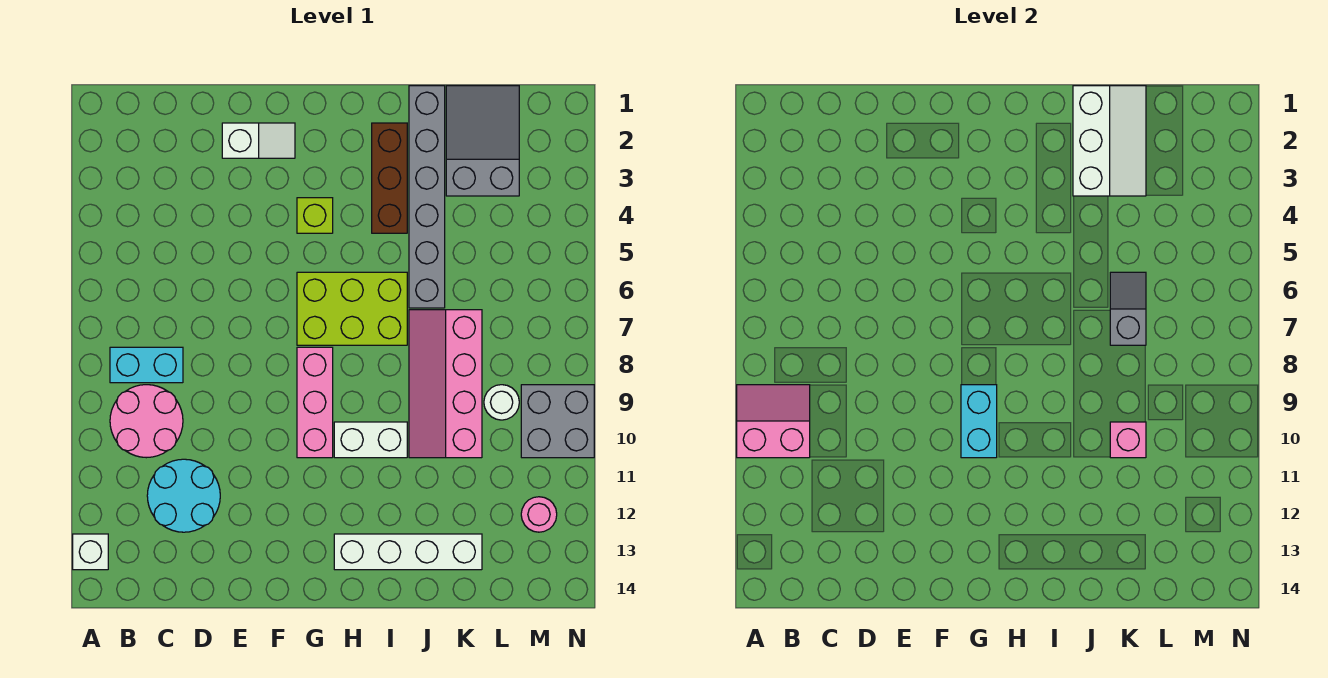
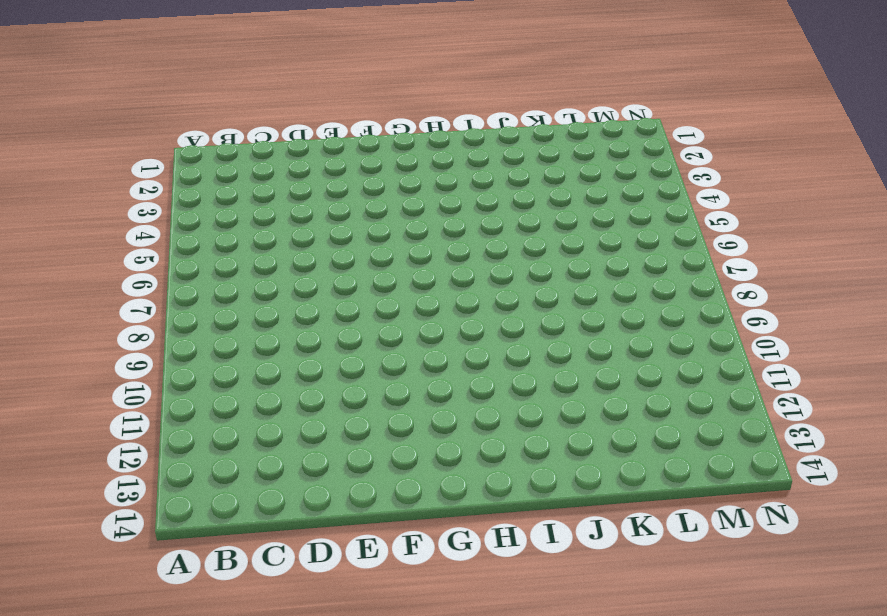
none -> white 1x1 brick [73,534,108,570]
none -> cyan 1x2 brick [110,347,183,383]
none -> pink 2x2 round brick [110,385,183,458]

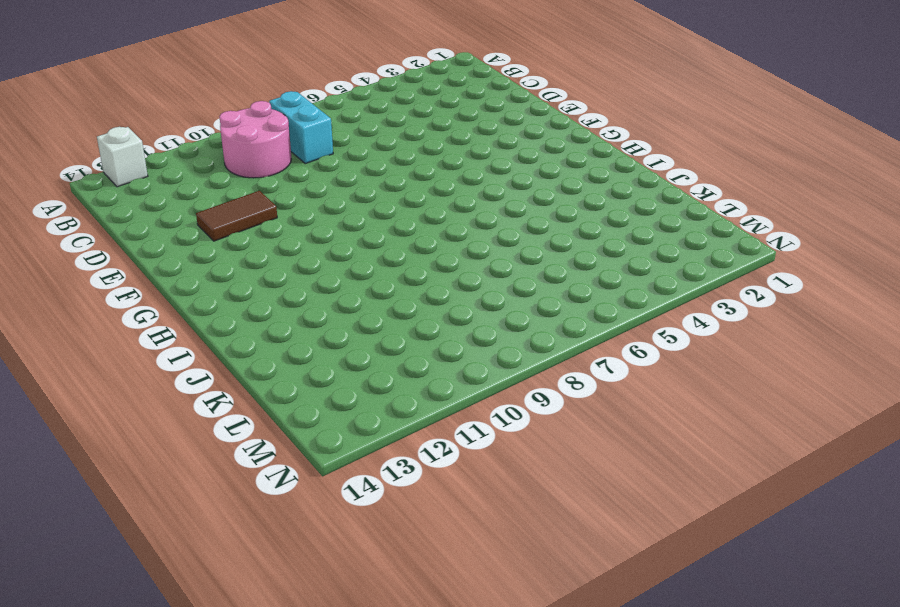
brown 1x2 tile [196,191,277,241] -> none
none -> cyan 2x2 round brick [147,459,220,532]
none -> white 1x2 slope [222,123,295,158]
none -> lime 1x1 brick [297,198,333,233]

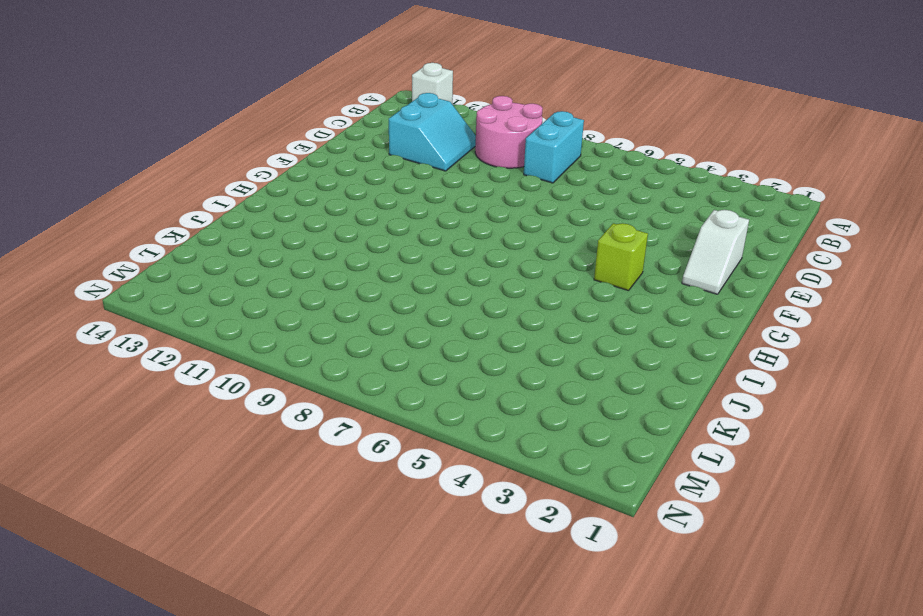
cyan 2x2 slope [389,93,476,171] -> cyan 2x2 round brick [147,459,220,532]
none -> lime 2x3 brick [297,272,407,345]
none -> pink 1x3 brick [297,347,333,458]
none -> white 1x2 brick [334,422,407,458]

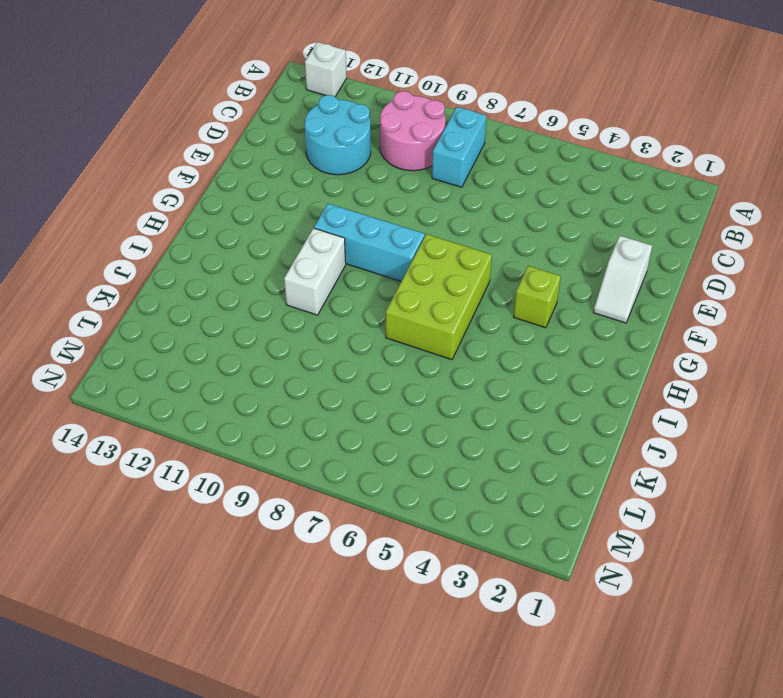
cyan 1x3 brick [314,204,425,281] -> pink 1x3 brick [297,347,333,458]
none -> white 1x4 brick [334,534,482,570]
none -> brown 1x3 brick [372,123,407,233]
none -> grey 1x6 brick [409,86,445,308]

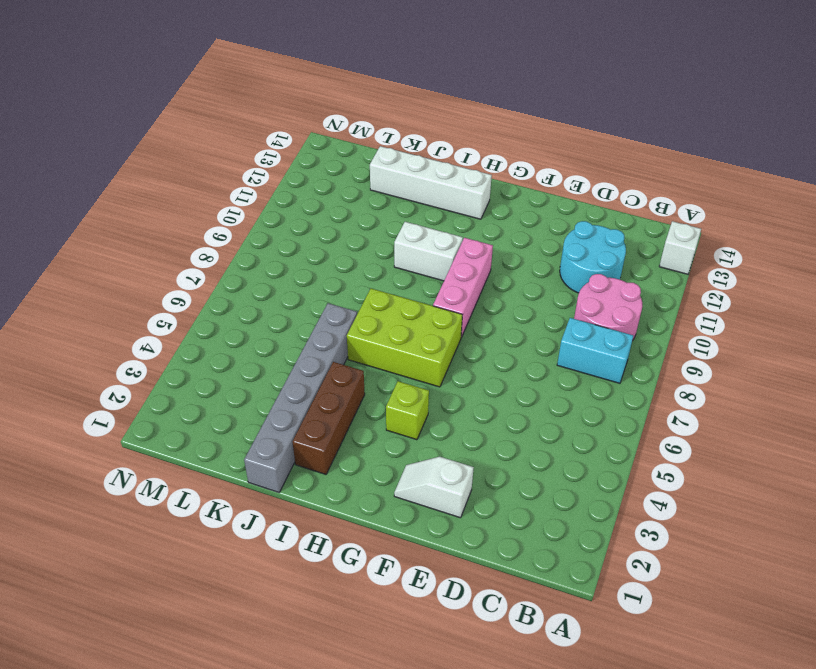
none -> pink 2x4 slope [409,310,482,458]
none -> grey 2x3 slope [446,86,519,196]
none -> white 1x1 round brick [484,385,519,420]

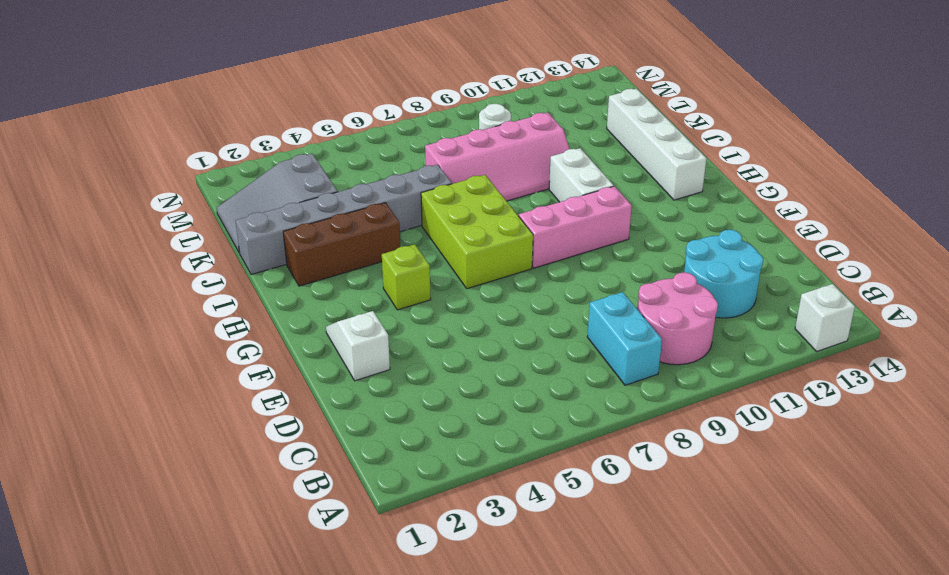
none -> grey 2x2 brick [521,385,594,458]
none -> pink 1x1 round brick [521,497,557,532]
none -> pink 2x2 slope [737,385,810,458]

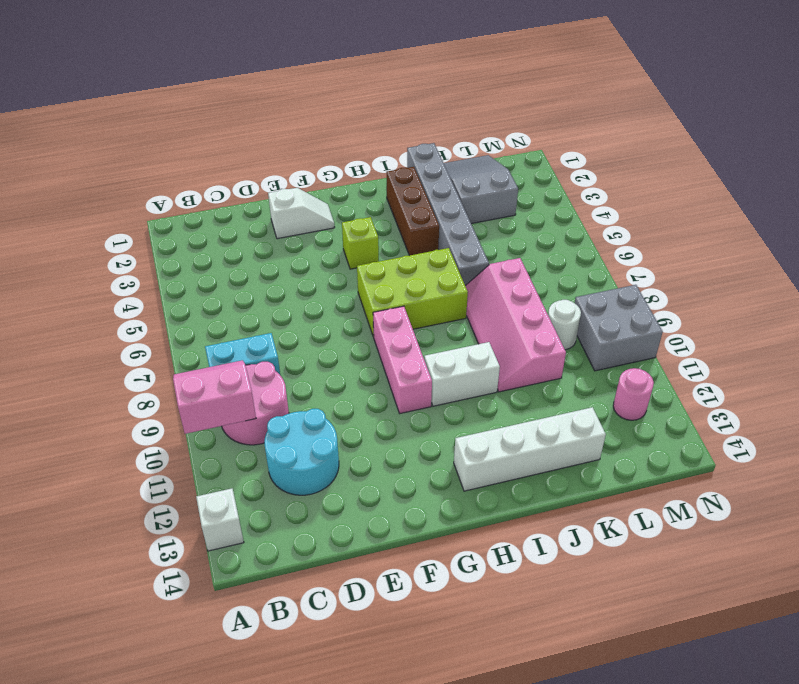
none -> cyan 1x2 brick [961,385,997,458]
none -> white 2x3 slope [1073,86,1146,196]
none -> grey 1x2 slope [1110,272,1146,345]

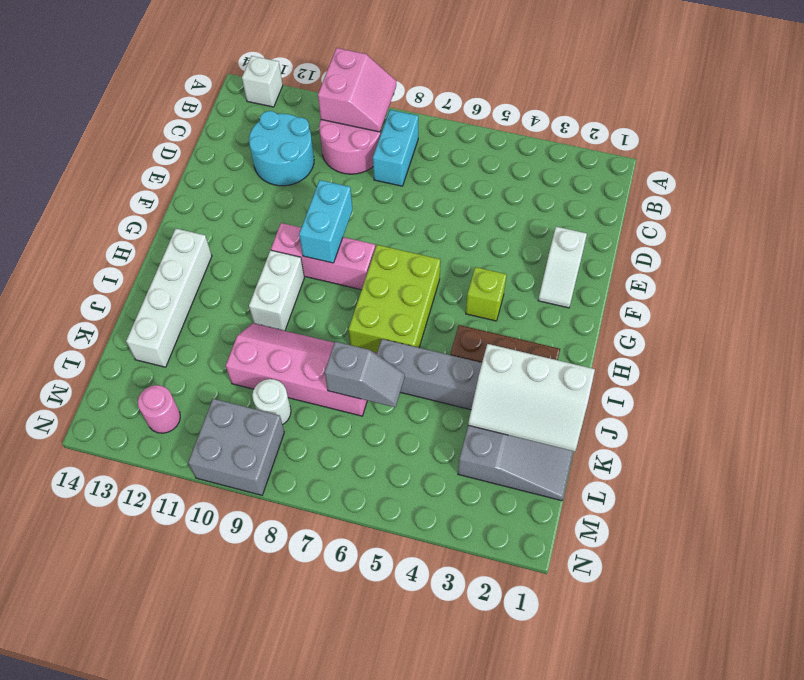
cyan 1x2 brick [299,180,352,263] -> cyan 1x2 brick turned to [961,385,997,458]
none -> pink 1x1 brick [1110,422,1146,458]

